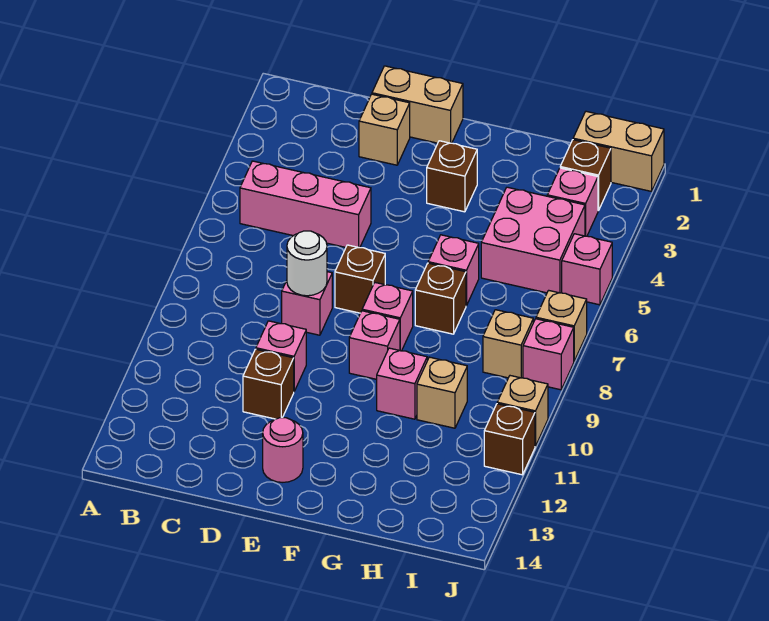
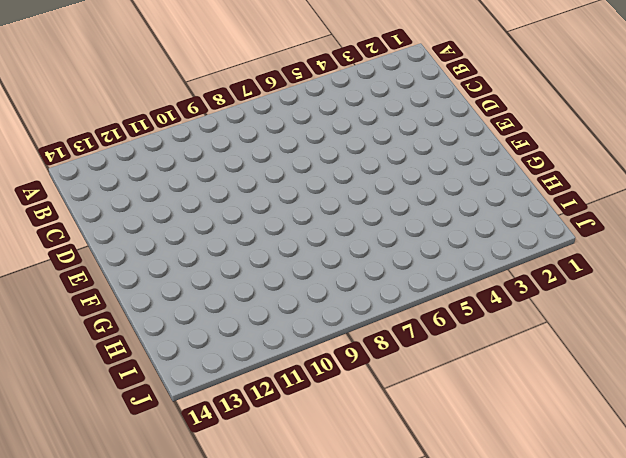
none -> pink 1x3 brick [240,161,371,248]
none -> tan 1x2 brick [372,66,463,143]
none -> tan 1x1 brick [359,94,410,165]

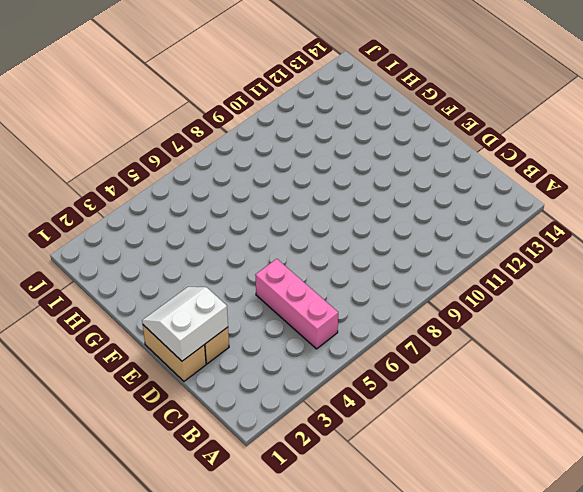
white 2x2 slope [142,287,228,361] -> none
none -> pink 1x1 brick [282,272,332,335]
none -> pink 1x1 brick [256,321,306,391]
none -> brown 1x1 brick [243,349,294,419]

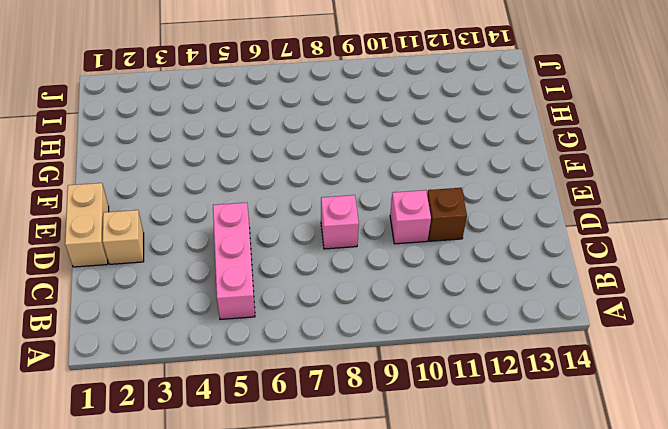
none -> brown 1x1 brick [335,245,385,313]
none -> pink 1x1 round brick [263,418,303,482]
none -> brown 1x1 brick [427,141,477,212]

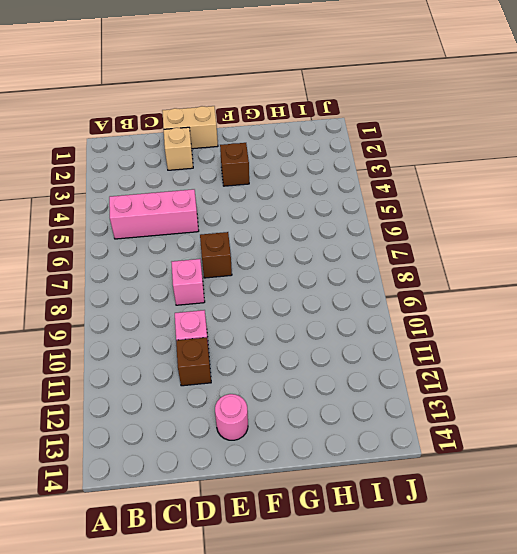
none -> pink 1x1 brick [362,283,413,351]
none -> pink 1x1 brick [349,311,400,379]
none -> pink 1x1 brick [428,235,479,306]

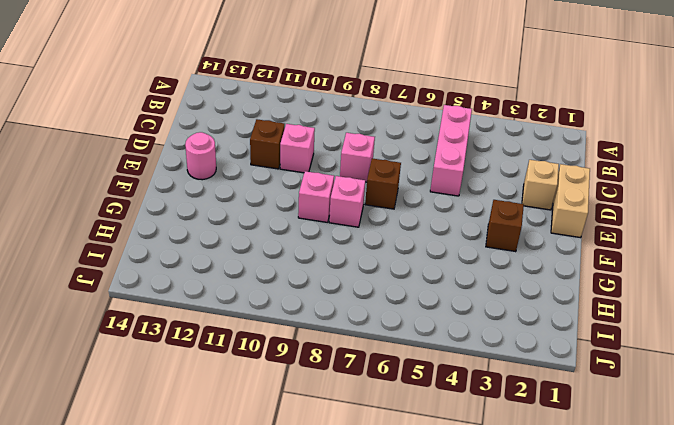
none -> pink 1x1 brick [428,235,479,306]
none -> brown 1x1 brick [415,263,466,334]
none -> pink 1x1 brick [377,348,427,419]

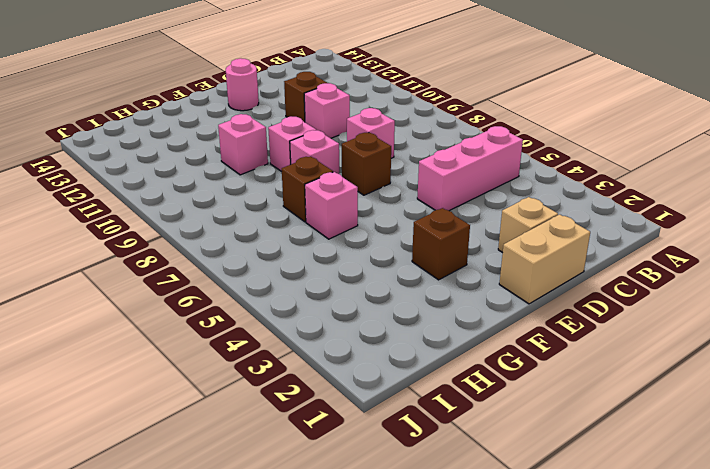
none -> pink 2x2 brick [481,187,585,293]
none -> tan 1x1 brick [417,357,467,428]
none -> tan 1x2 brick [573,111,664,191]

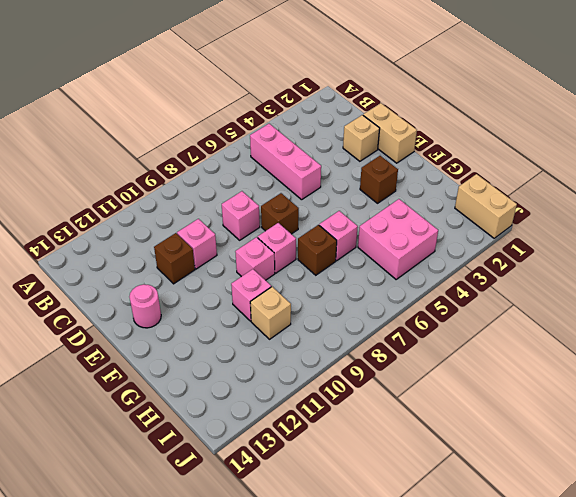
none -> brown 1x1 brick [560,140,611,211]
none -> pink 1x1 brick [547,168,598,236]
none -> tan 1x1 brick [483,310,533,378]

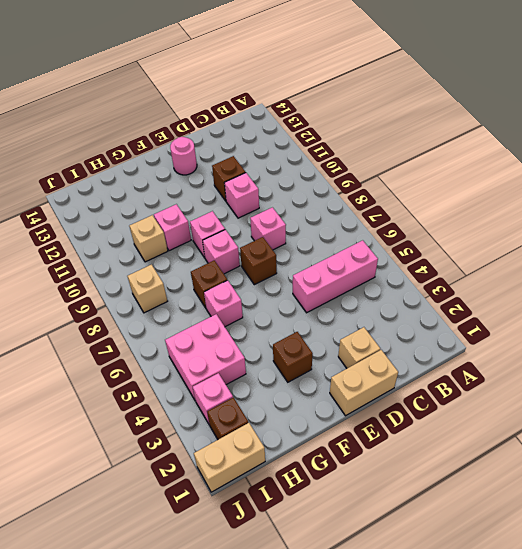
none -> pink 1x1 brick [562,234,612,305]
none -> tan 1x1 brick [536,290,587,361]
none -> pink 1x1 brick [523,319,574,390]

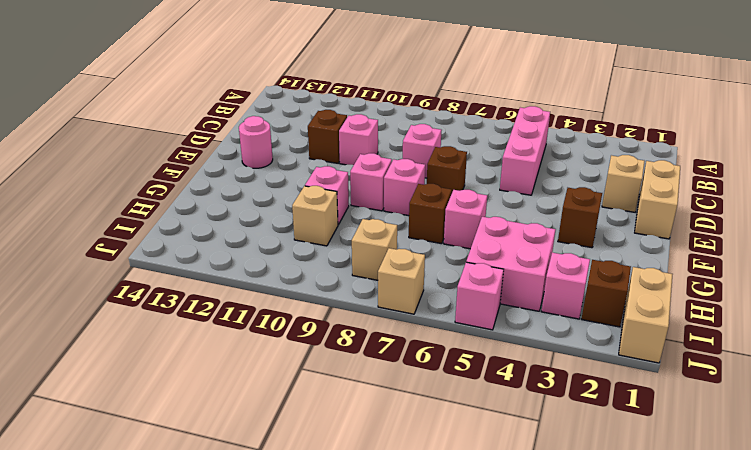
none -> pink 1x1 brick [523,319,574,390]
none -> tan 1x1 brick [497,376,548,446]
none -> brown 1x1 brick [484,404,535,475]

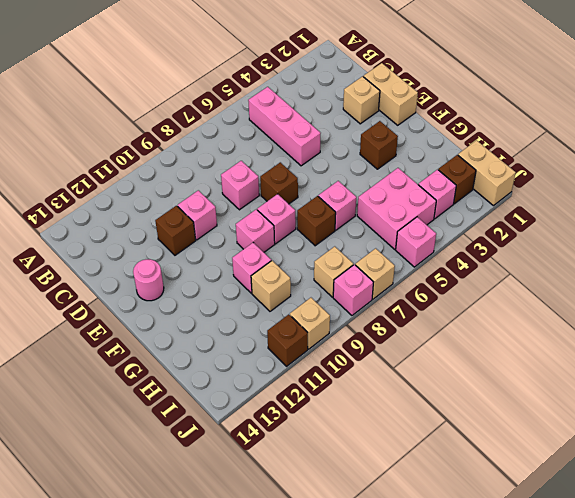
none -> white 1x1 round brick [287,231,327,296]

